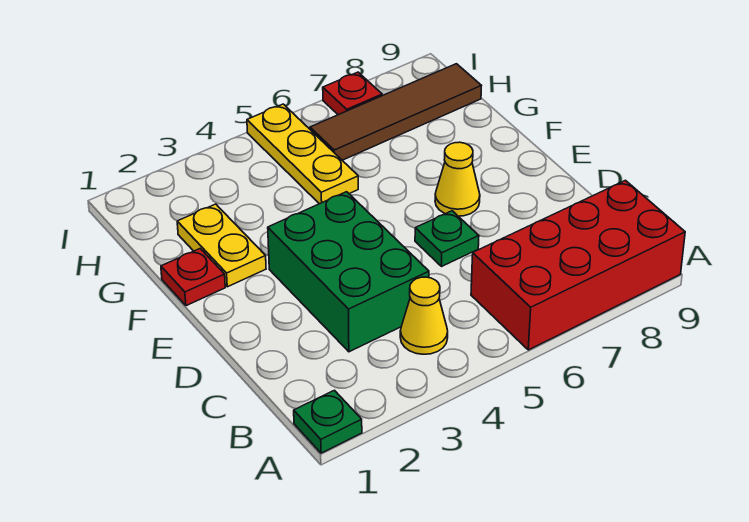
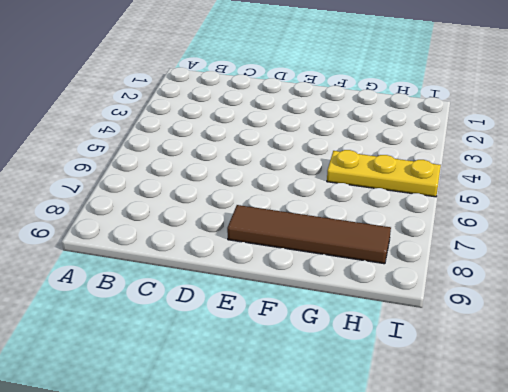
brown 1x4 tile [227,205,391,264] -> brown 1x4 tile turned to [310,64,481,160]
none -> green 1x1 plate [294,390,362,453]
none -> red 2x4 brick [471,180,685,350]

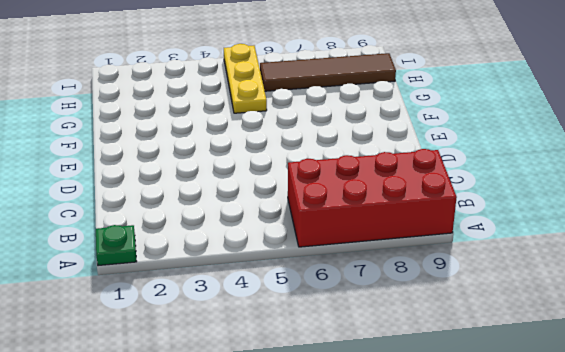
none -> yellow 1x1 cone [400,277,448,354]
none -> green 2x3 brick [268,192,429,352]

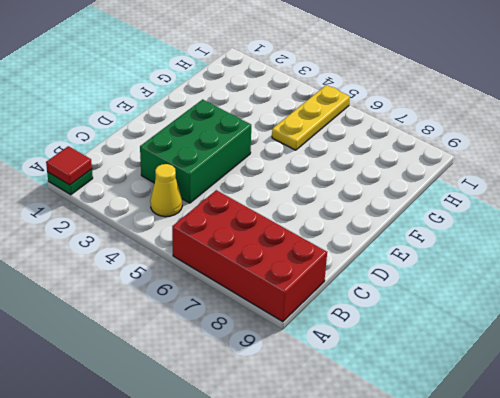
red 1x1 tile [46,146,92,185] -> none
none -> green 1x1 plate [415,211,479,267]
none -> yellow 1x1 cone [435,142,480,216]

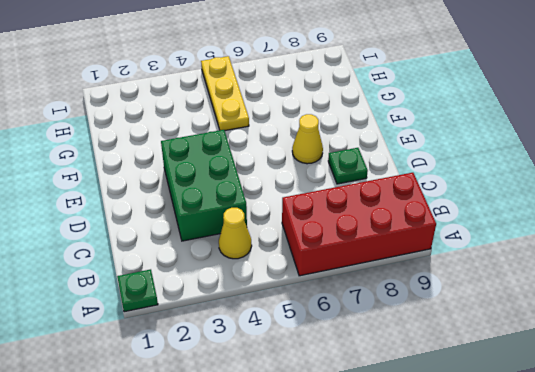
green 1x1 plate [328,148,368,184] -> green 1x1 plate moved to [415,211,479,267]
none -> red 1x1 plate [161,249,225,306]
none -> yellow 1x2 plate [177,204,266,287]

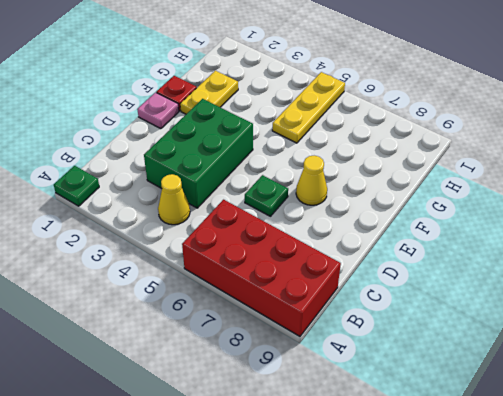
pink 1x1 plate [137,92,179,129] -> none
none -> brown 1x4 tile [310,64,481,160]
none -> red 1x1 plate [323,72,382,115]

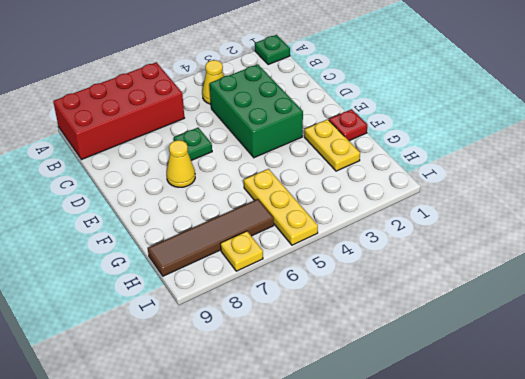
yellow 1x1 plate [220,231,263,271] -> red 1x1 plate [323,72,382,115]

